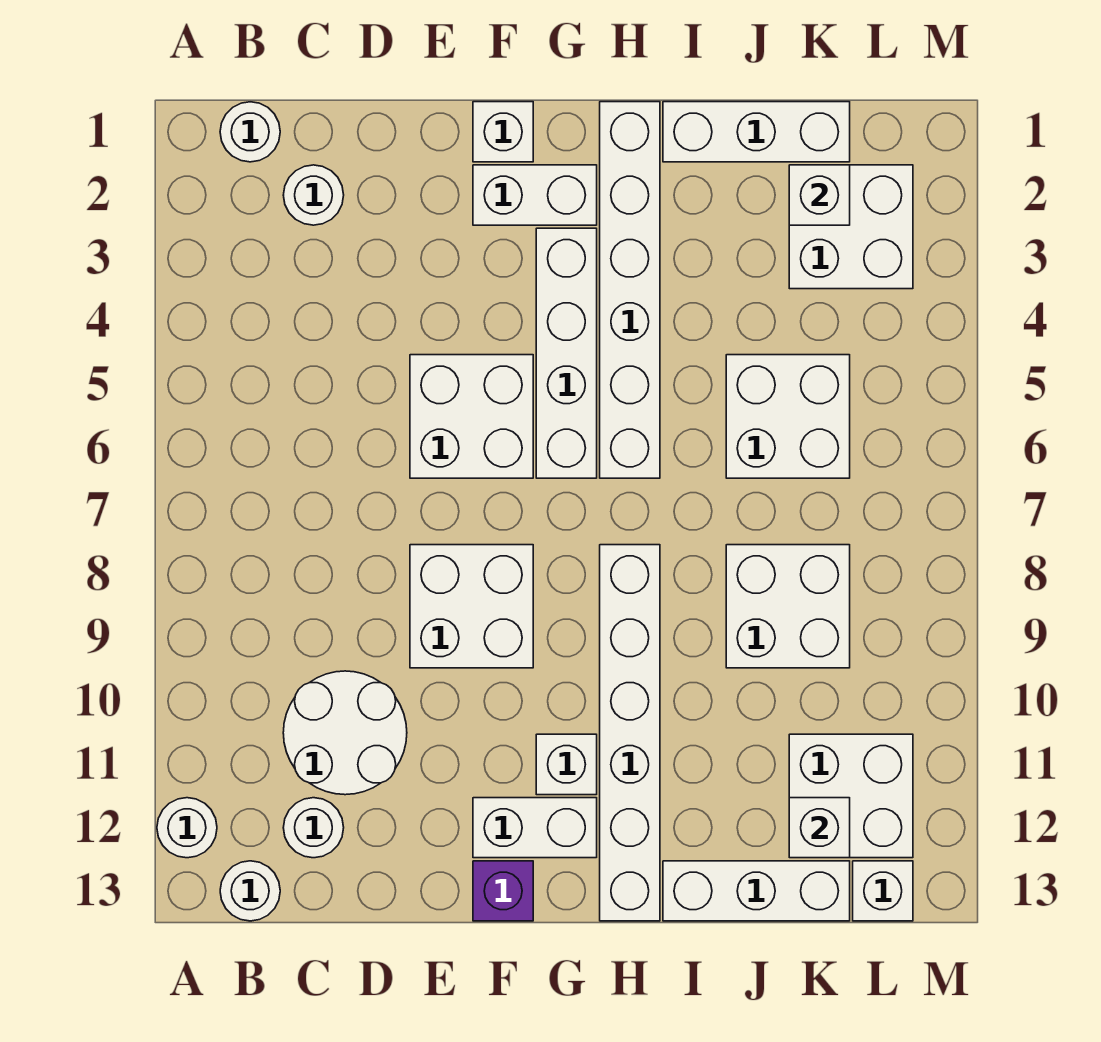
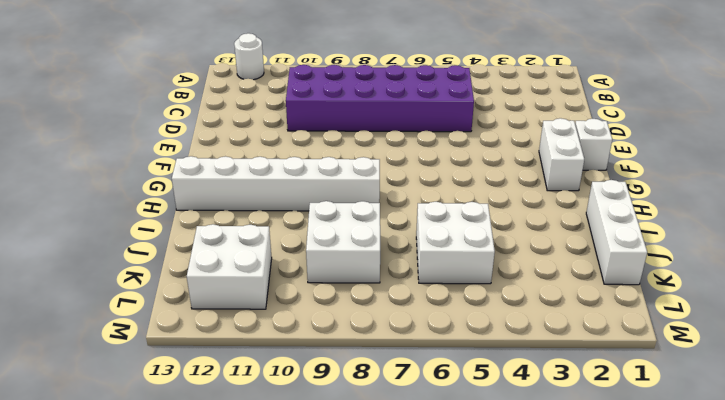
purple 2x6 brick [286,65,474,132] -> white 2x2 round brick [283,671,407,795]
none -> white 1x1 round brick [220,102,280,162]
none -> white 1x1 round brick [220,861,280,921]
none -> white 1x1 round brick [283,165,344,225]

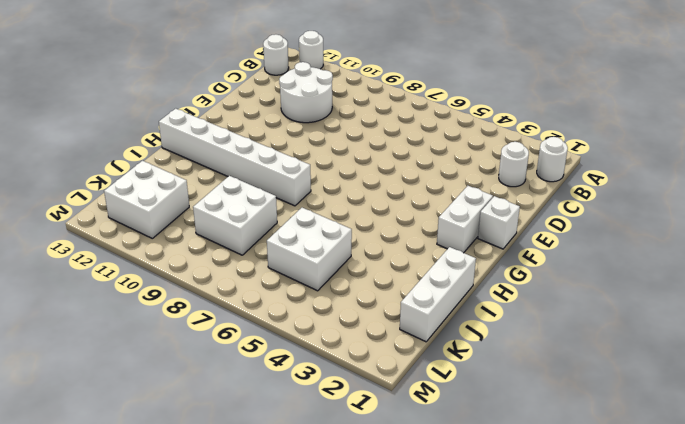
none -> white 1x1 round brick [283,798,344,858]
none -> white 2x2 brick [410,355,533,478]
none -> white 2x2 brick [410,545,533,668]

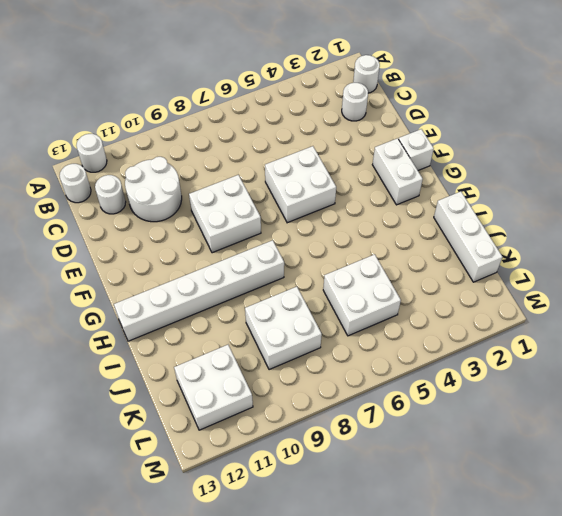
none -> white 1x2 brick [473,798,597,858]
none -> purple 1x1 brick [473,861,533,921]
none -> white 1x4 brick [536,228,597,478]

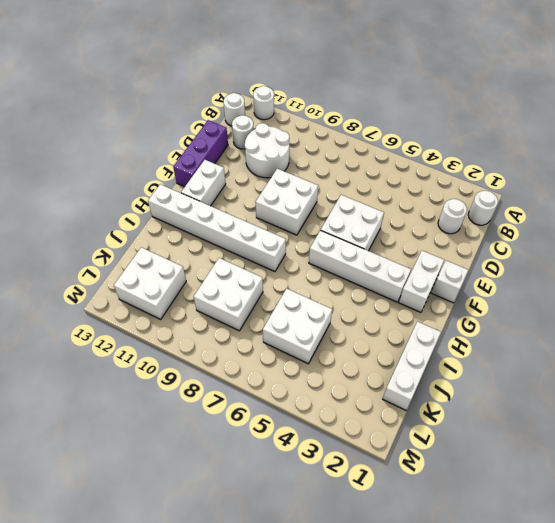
purple 1x3 brick [173,120,228,187] -> purple 1x1 brick [473,861,533,921]
none -> white 1x1 brick [536,734,597,795]
none -> white 1x6 brick [600,102,660,478]
none -> white 1x3 brick [663,861,850,921]

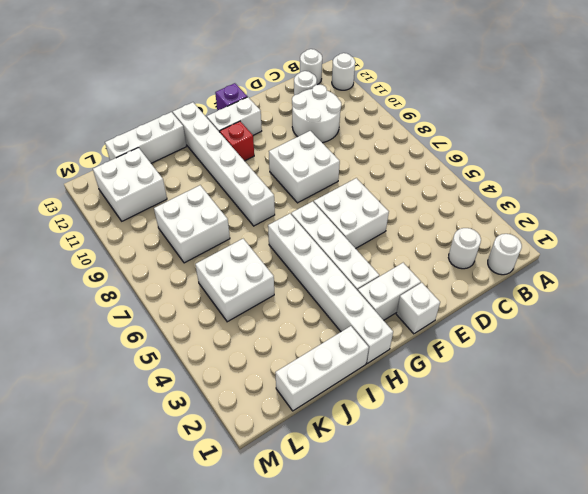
red 1x1 brick [220,121,254,161] -> white 1x1 brick [536,734,597,795]
none -> white 2x2 brick [789,165,913,289]
none -> white 1x1 brick [853,861,913,921]
none -> white 1x1 brick [789,165,850,225]

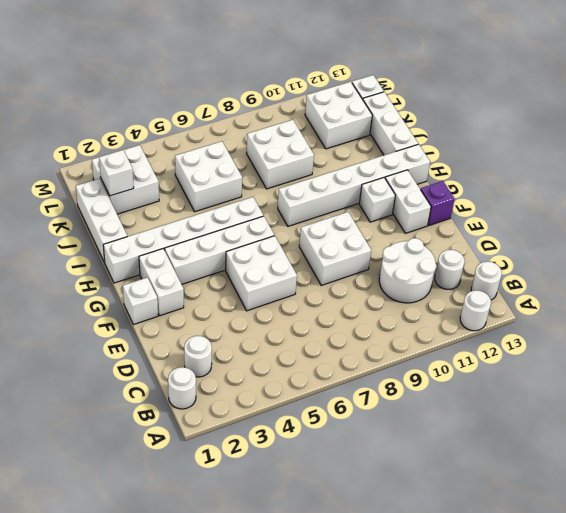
none -> white 1x1 brick [789,798,850,858]

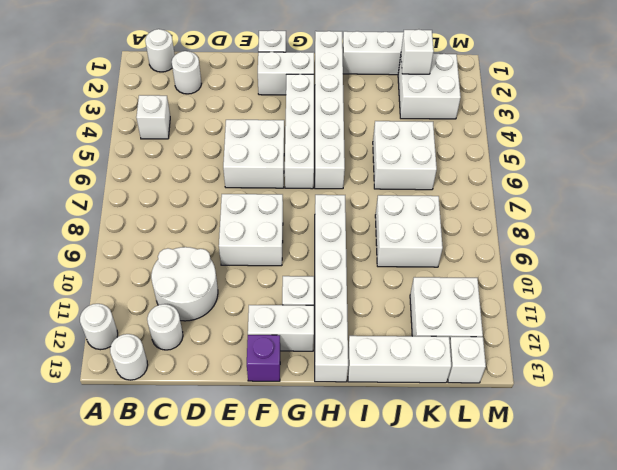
white 1x1 brick [136,95,170,139] -> white 1x1 brick moved to [789,798,850,858]

